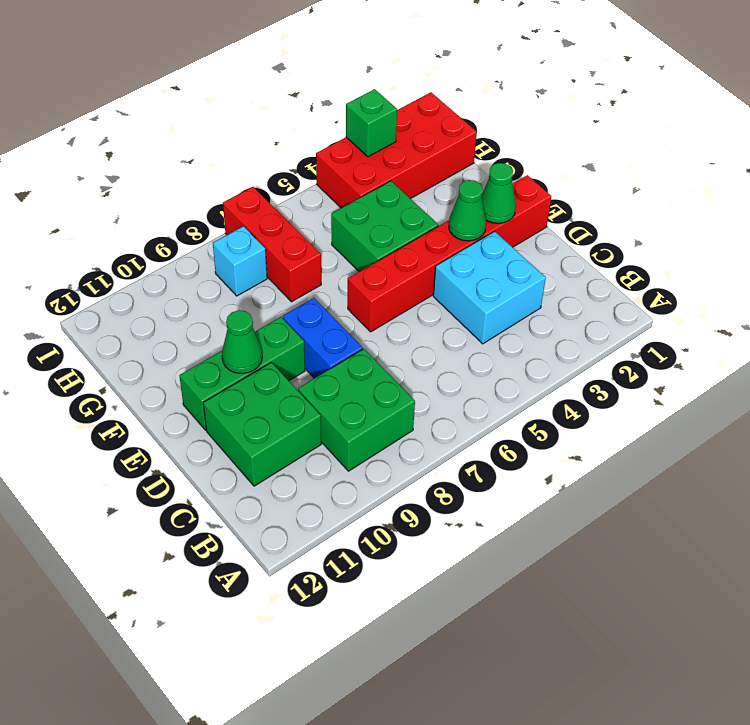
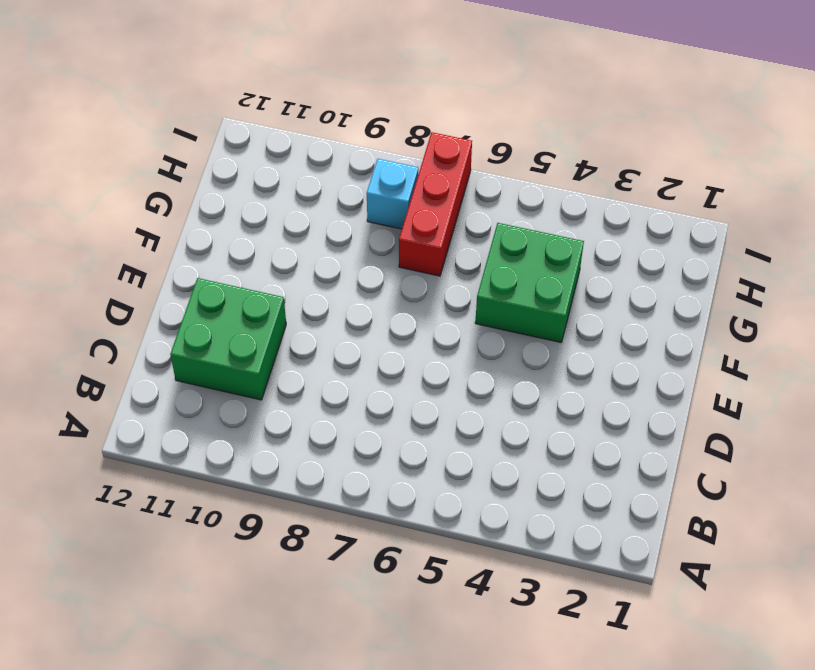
none -> green 2x2 brick [298,349,415,471]
none -> cyan 2x2 brick [433,231,546,344]
none -> blue 1x2 brick [283,298,363,378]

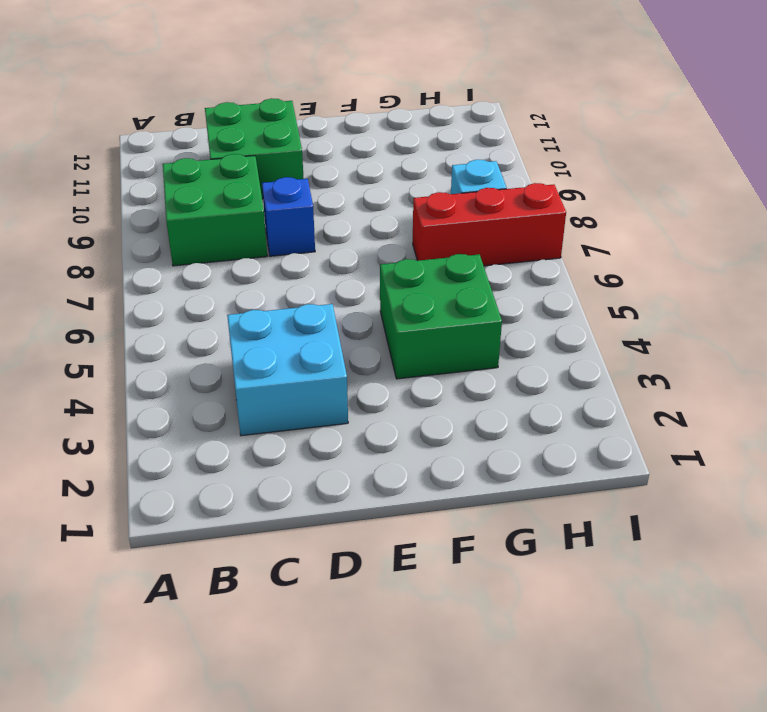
blue 1x1 brick [262,177,315,256] -> blue 1x2 brick [283,298,363,378]
none -> red 1x6 brick [348,175,551,332]
none -> green 1x3 brick [179,317,305,430]
none -> red 2x4 brick [316,92,477,208]

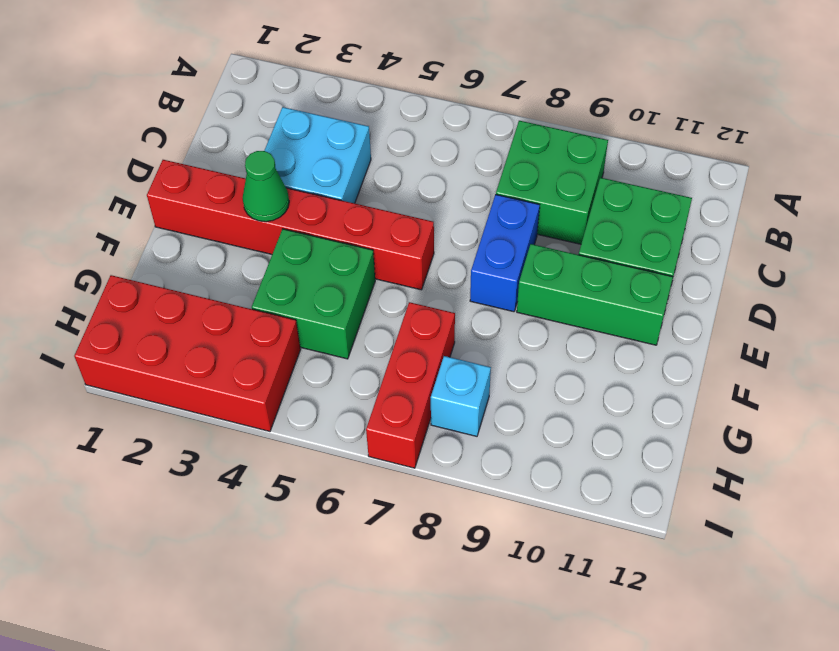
none -> green 1x1 cone [482,163,516,223]
none -> green 1x1 cone [222,310,262,373]
none -> green 1x1 brick [346,89,397,157]

